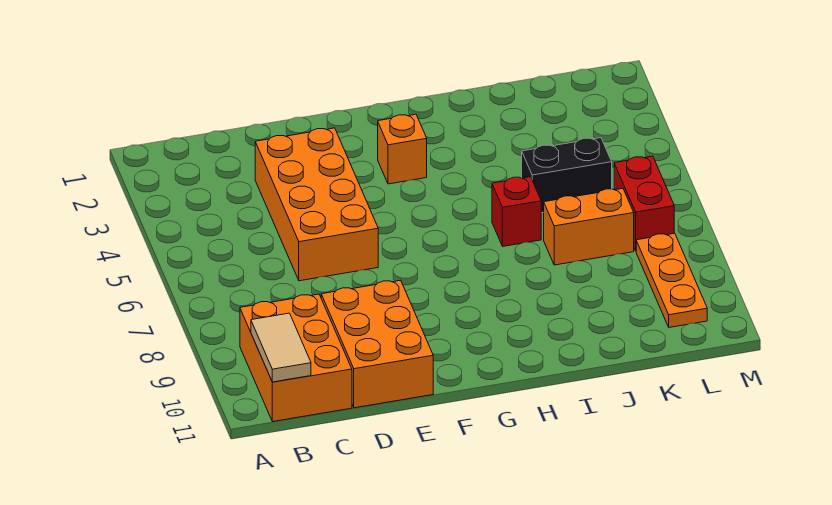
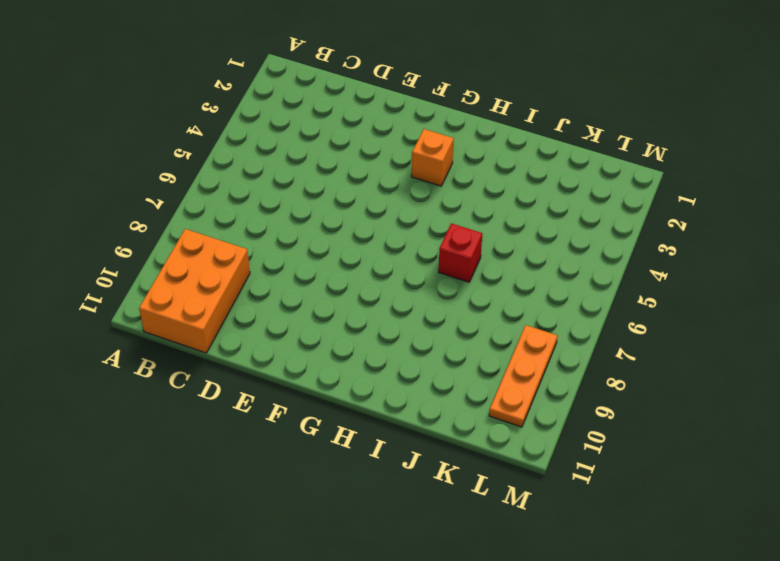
none -> orange 2x4 brick [255,128,378,281]
none -> orange 2x3 brick [321,280,433,408]

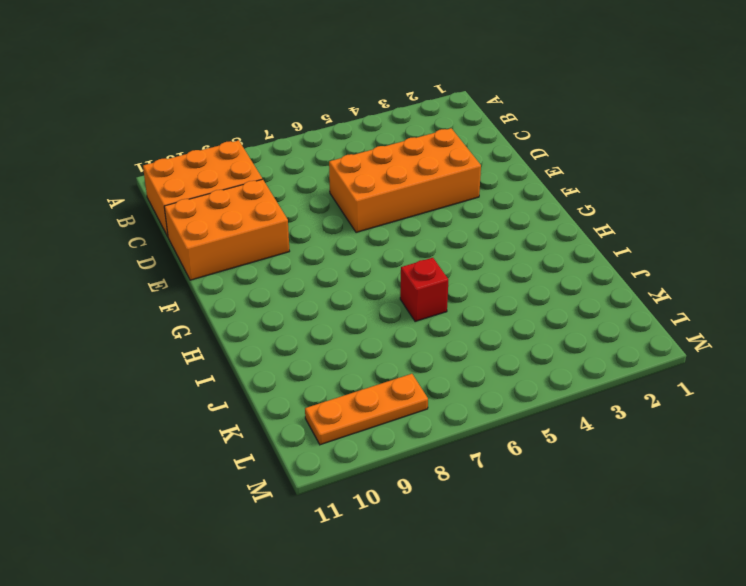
none -> orange 1x1 brick [378,114,427,184]
none -> black 1x2 brick [522,138,612,213]

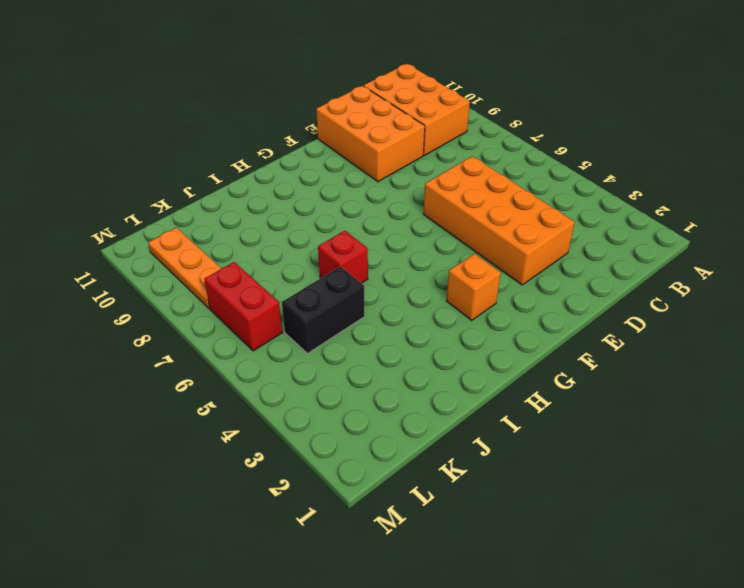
none -> orange 1x2 brick [544,189,634,265]
none -> tan 1x2 tile [251,313,311,382]

